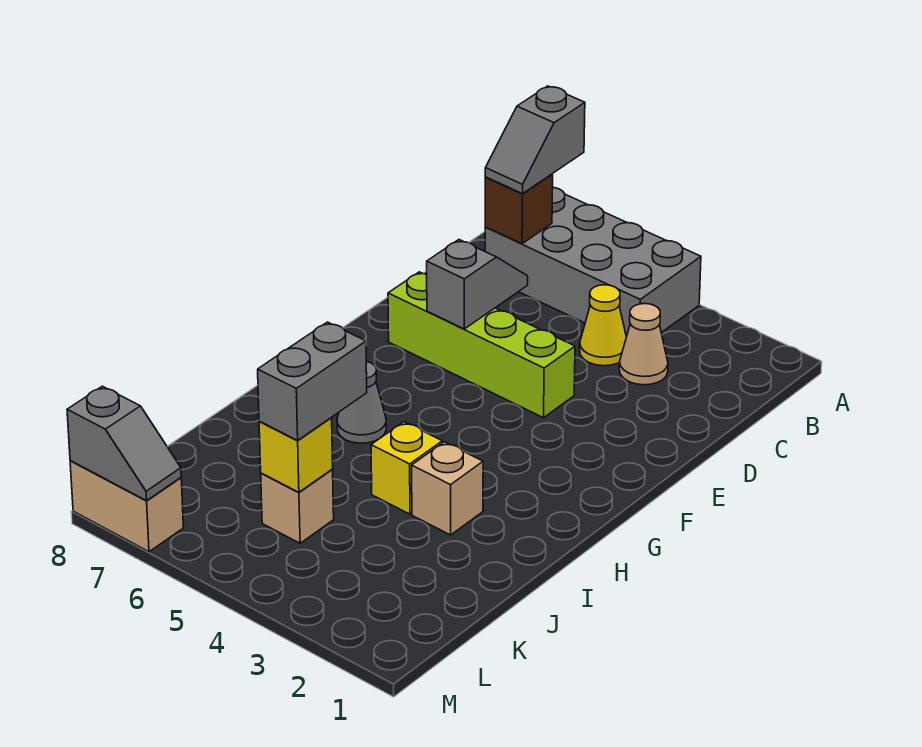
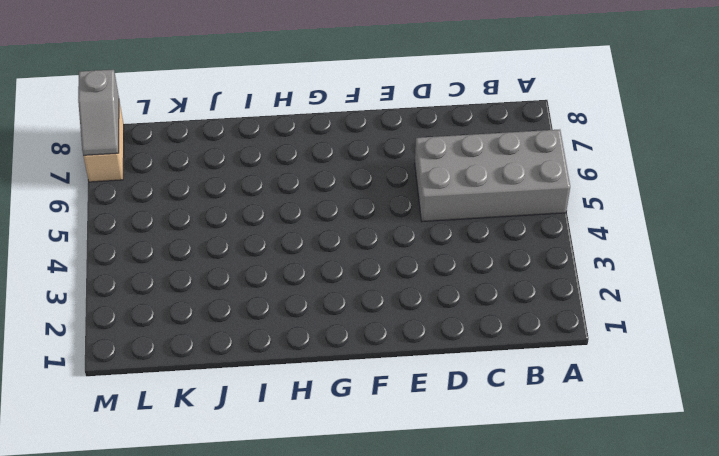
grey 2x4 brick [415,130,570,222] -> grey 2x4 brick turned to [485,188,701,337]
none -> tan 1x1 cone [619,304,668,385]
none -> yellow 1x1 cone [580,285,626,366]
none -> lime 1x4 brick [388,272,575,418]

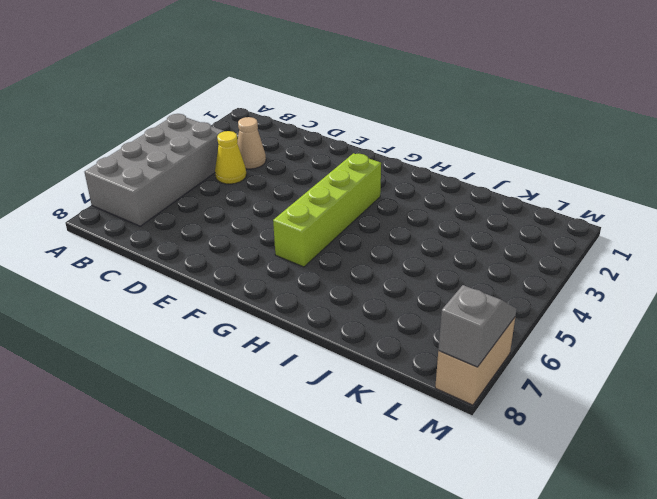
lime 1x4 brick [273,153,381,267] -> lime 1x4 brick moved to [388,272,575,418]
none -> grey 1x1 cone [337,361,386,443]
none -> tan 1x1 brick [412,442,483,535]
none -> yellow 1x1 brick [371,422,442,514]

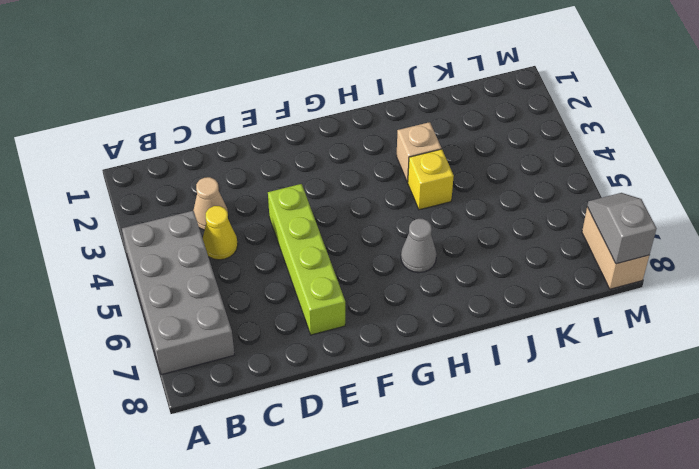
none -> tan 1x1 brick [261,470,334,543]
none -> brown 1x1 brick [485,174,553,244]
none -> grey 1x2 slope [427,240,528,329]

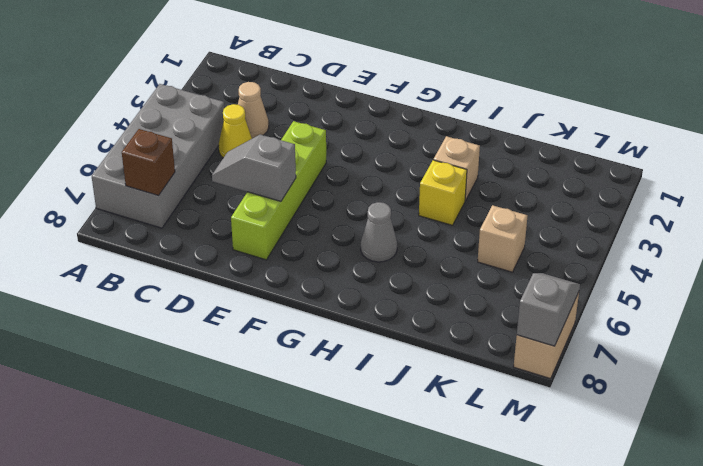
none -> yellow 1x1 brick [259,418,333,492]
none -> grey 1x2 slope [485,86,585,194]
none -> grey 1x2 brick [258,322,367,440]

